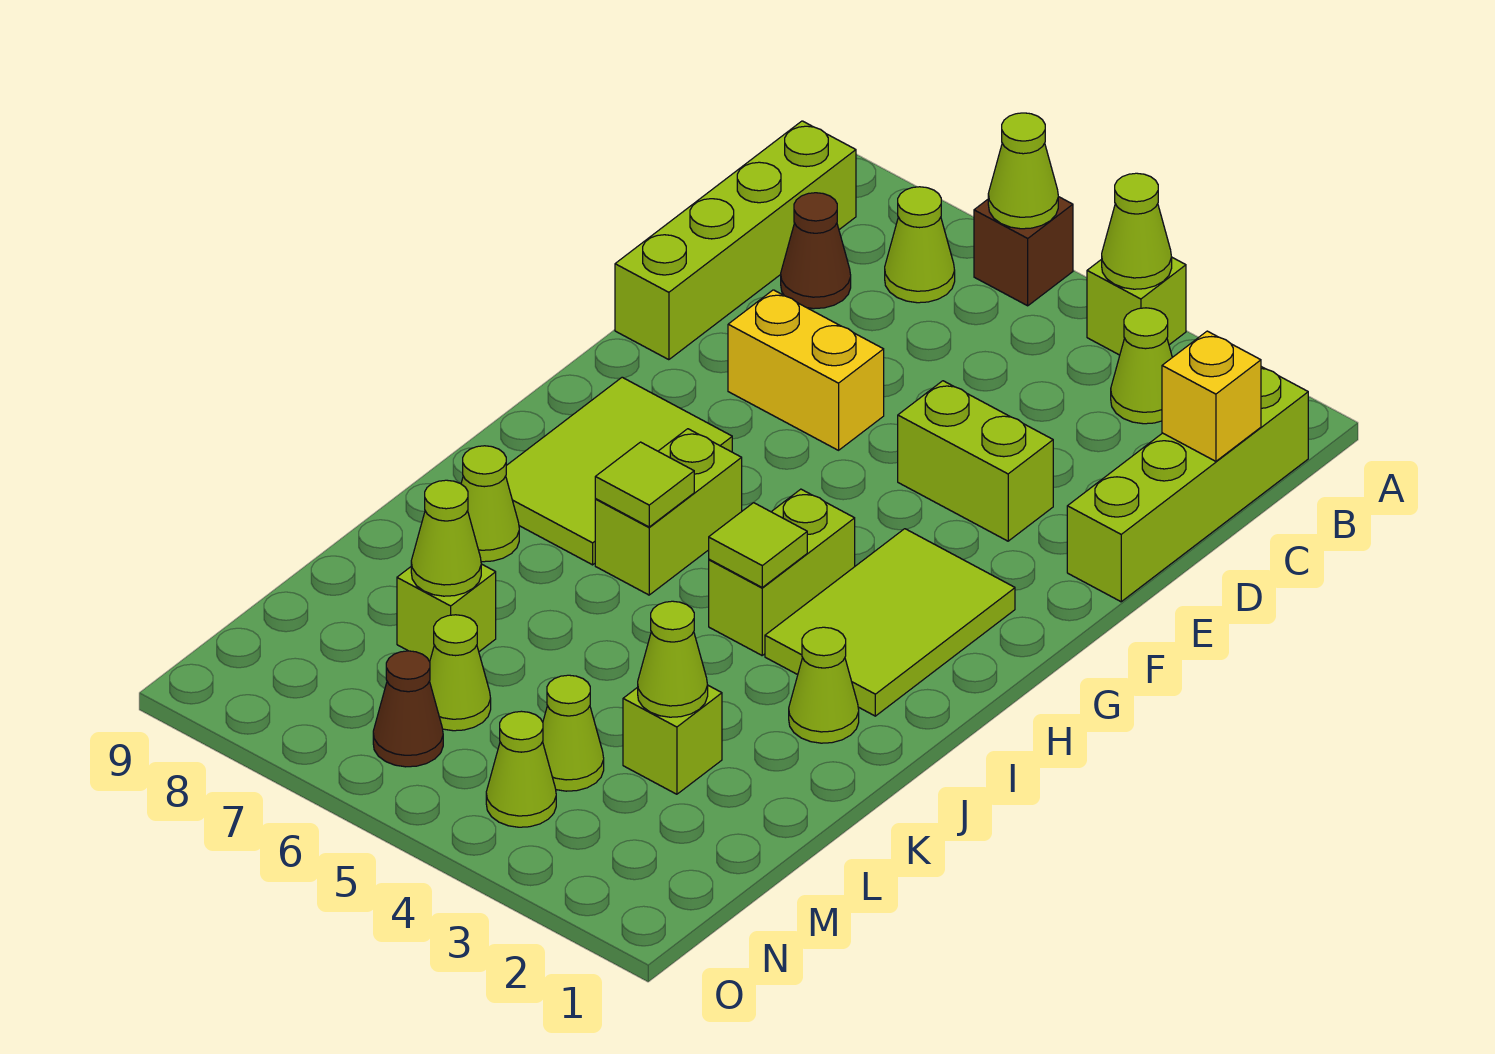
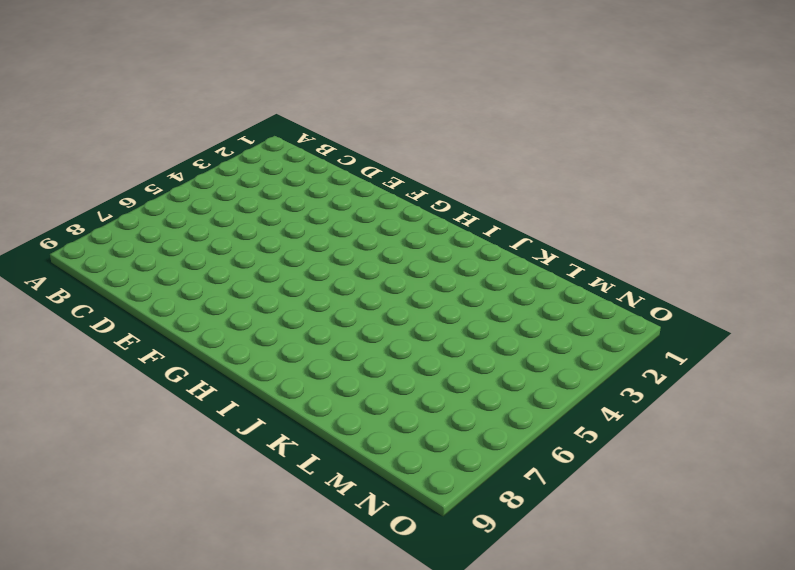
none -> lime 1x1 brick [1087,258,1186,355]
none -> brown 1x1 brick [974,197,1073,306]
none -> lime 1x4 brick [1067,367,1308,602]

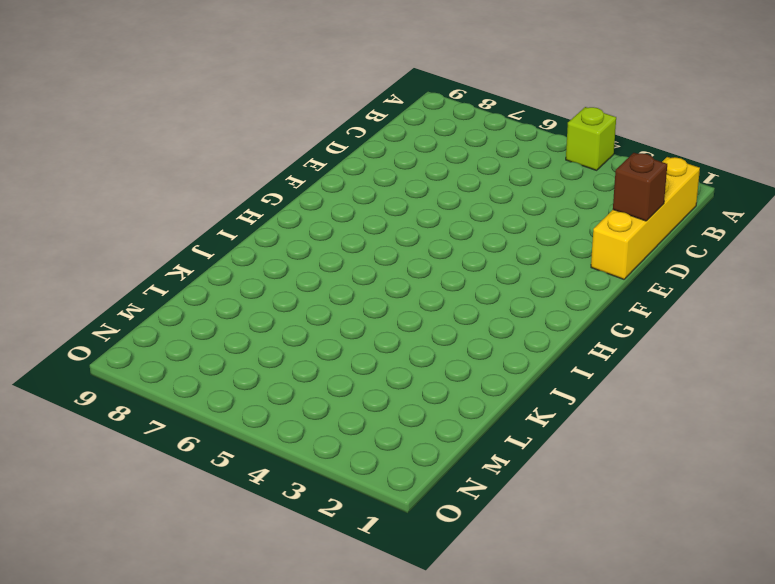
yellow 1x4 brick [591,157,700,279] -> lime 1x4 brick [1067,367,1308,602]
brown 1x1 brick [613,153,667,221] -> brown 1x1 brick moved to [974,197,1073,306]
none -> lime 1x1 cone [1111,308,1172,424]
none -> lime 1x1 cone [885,187,955,303]
none -> lime 1x4 brick [615,121,856,360]

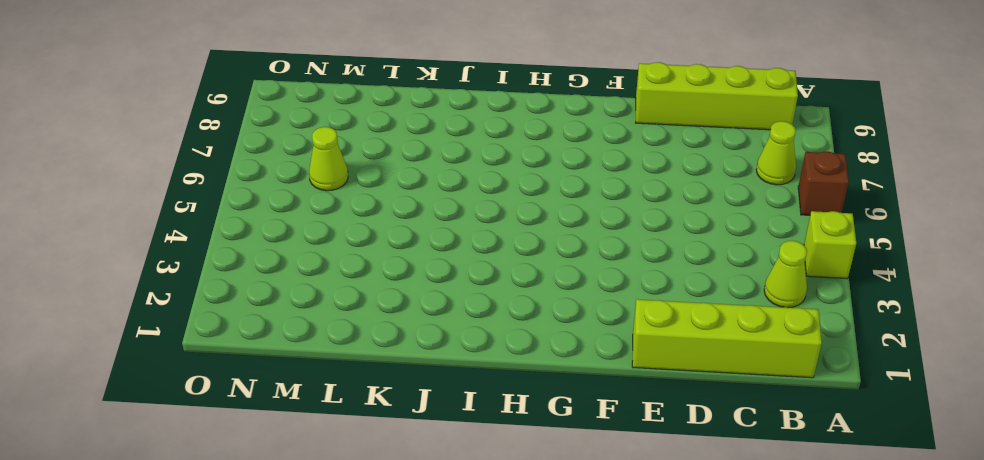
none -> brown 1x1 cone [781,193,851,309]
none -> lime 1x2 brick [898,381,1053,541]
none -> yellow 1x2 brick [728,290,884,450]

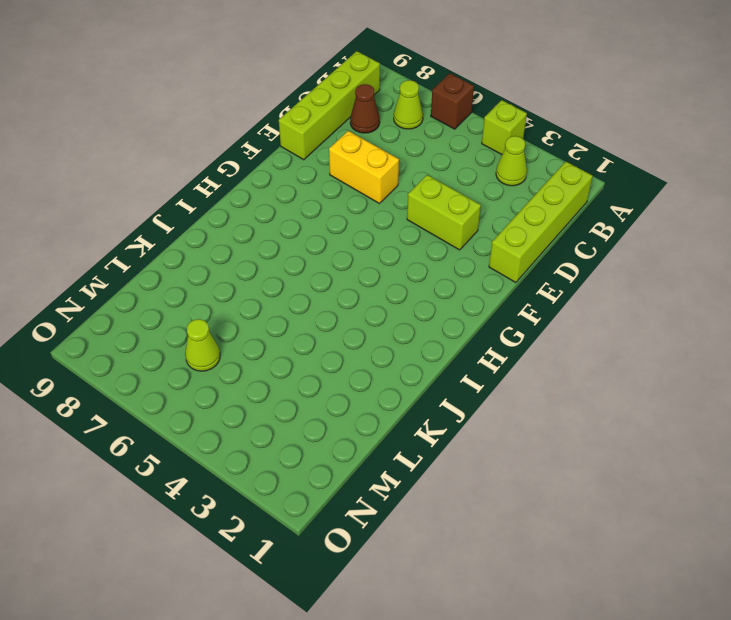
none -> lime 2x3 tile [765,529,1015,716]
none -> lime 2x3 tile [506,377,732,565]
none -> lime 1x2 brick [709,489,855,655]

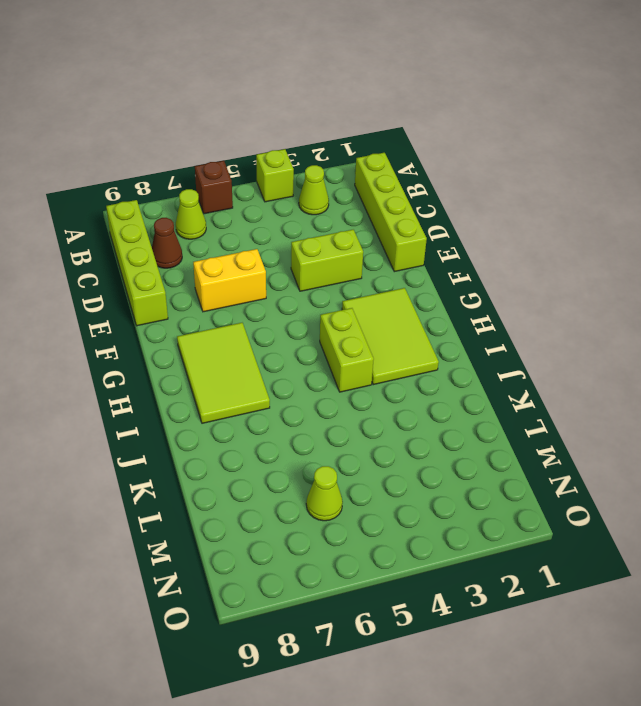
none -> lime 1x2 brick [595,429,742,595]
none -> lime 1x1 cone [789,627,859,743]
none -> lime 1x1 cone [461,446,519,562]

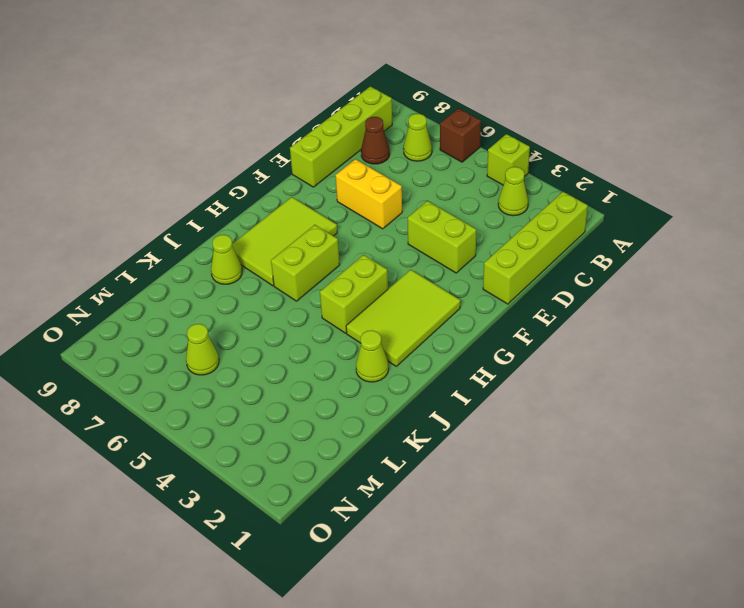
none -> lime 1x1 brick [623,686,722,794]
none -> lime 1x1 brick [397,564,496,662]
none -> lime 1x1 cone [543,675,604,791]

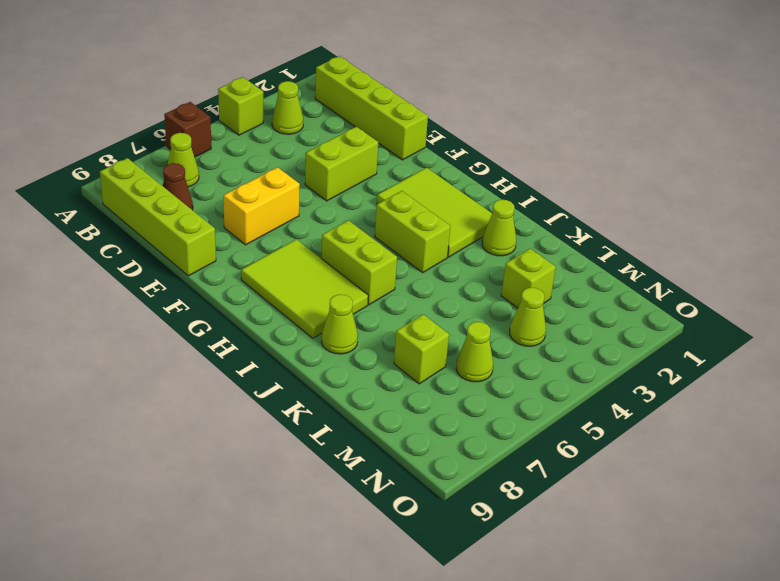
none -> lime 1x1 cone [486,711,556,827]
none -> brown 1x1 cone [373,651,443,767]
none -> lime 1x1 cone [1102,173,1172,289]

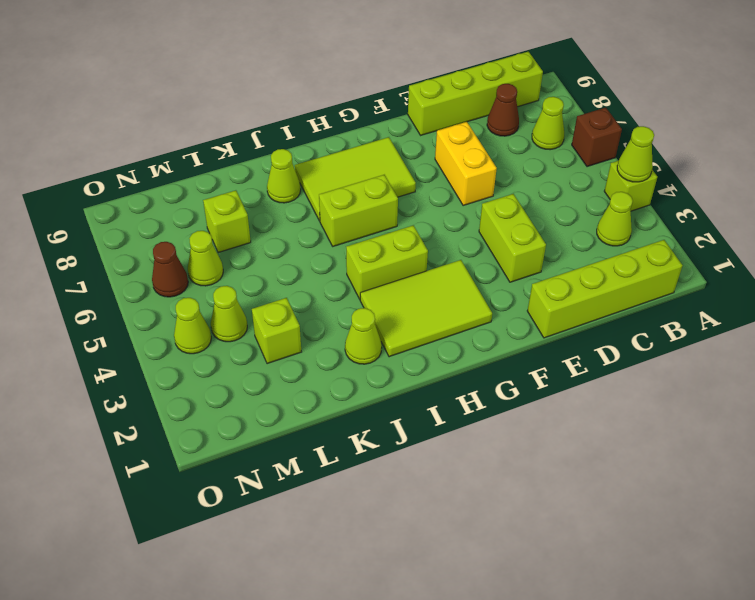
none -> lime 1x1 cone [988,113,1058,229]
none -> yellow 1x1 brick [1162,331,1261,461]
none -> lime 1x1 tile [709,503,807,587]

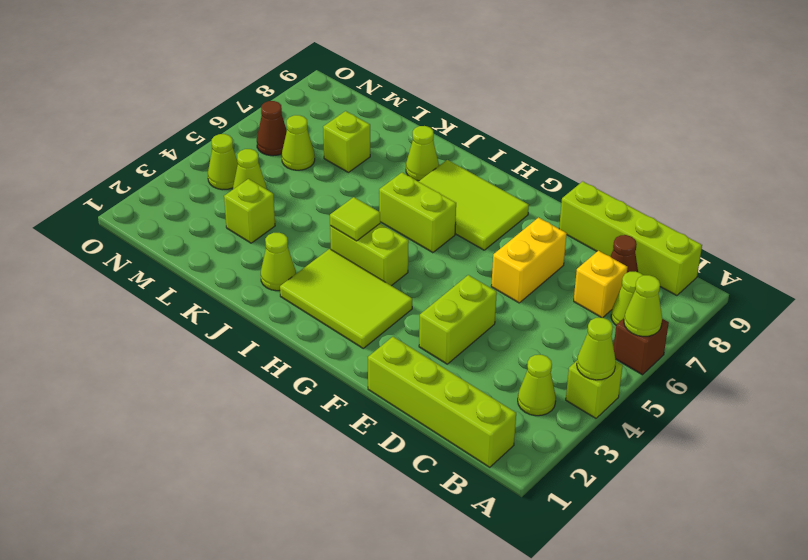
yellow 1x1 brick [574,251,628,318] -> yellow 1x1 brick moved to [1162,331,1261,461]
none -> lime 1x1 tile [595,442,694,527]
none -> lime 1x1 cone [638,601,708,717]
none -> lime 1x1 cone [411,480,481,596]

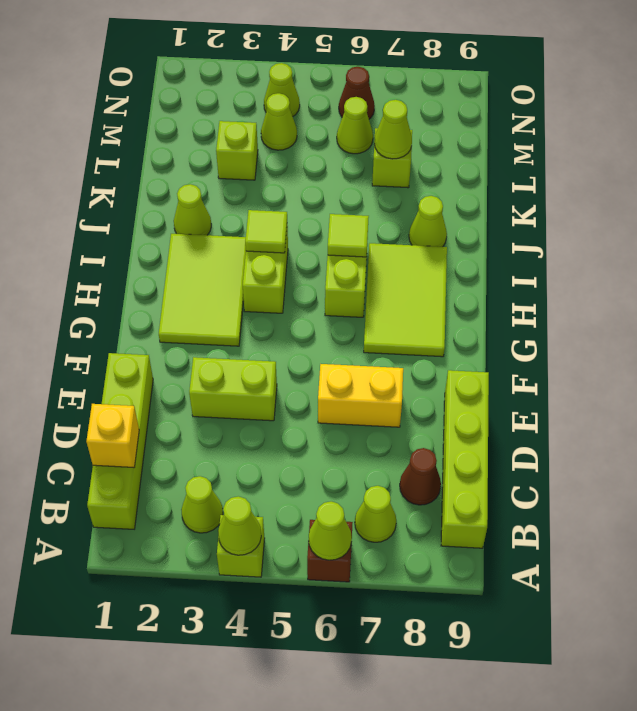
none -> lime 1x1 cone [638,601,708,717]

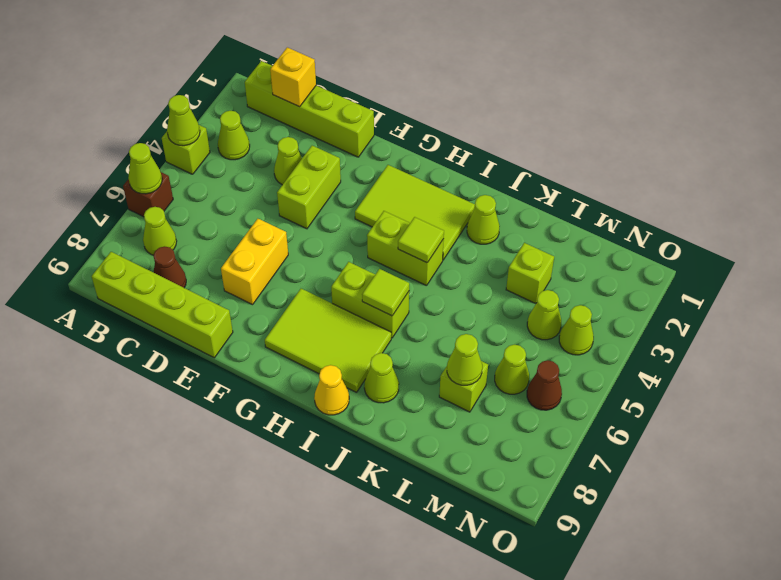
lime 1x1 cone [274,137,302,185] -> lime 1x1 cone moved to [638,601,708,717]
yellow 1x1 cone [314,365,349,415] -> none

